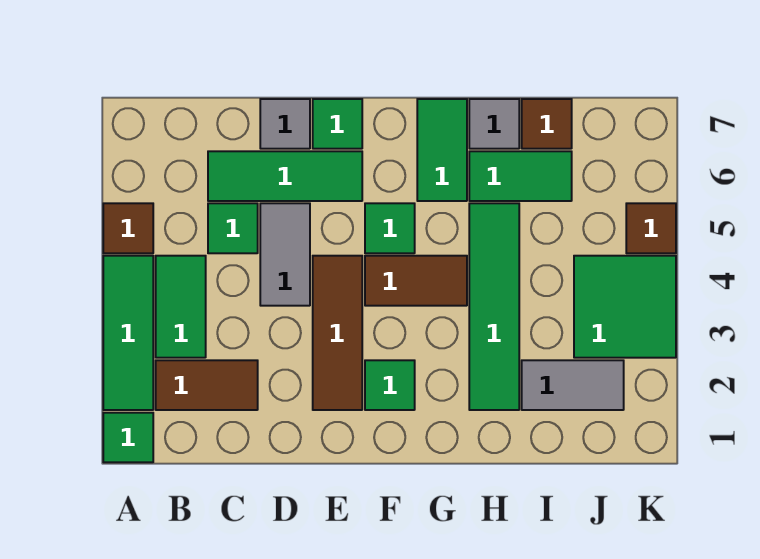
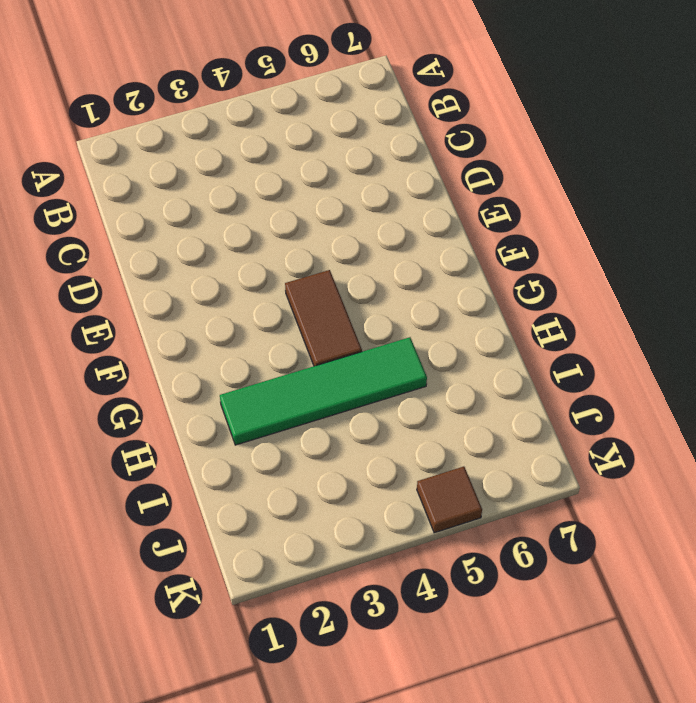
none -> green 1x1 tile [103,413,153,462]
none -> green 1x3 tile [103,256,153,410]
none -> brown 1x1 tile [103,203,153,253]

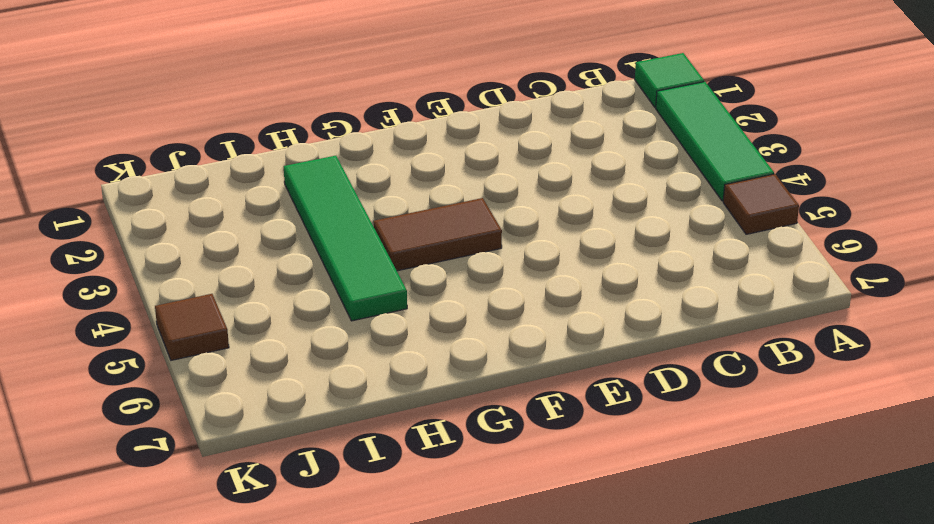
none -> brown 1x2 tile [156,360,258,410]
none -> green 1x2 tile [156,256,206,358]
none -> green 1x1 tile [208,203,258,253]

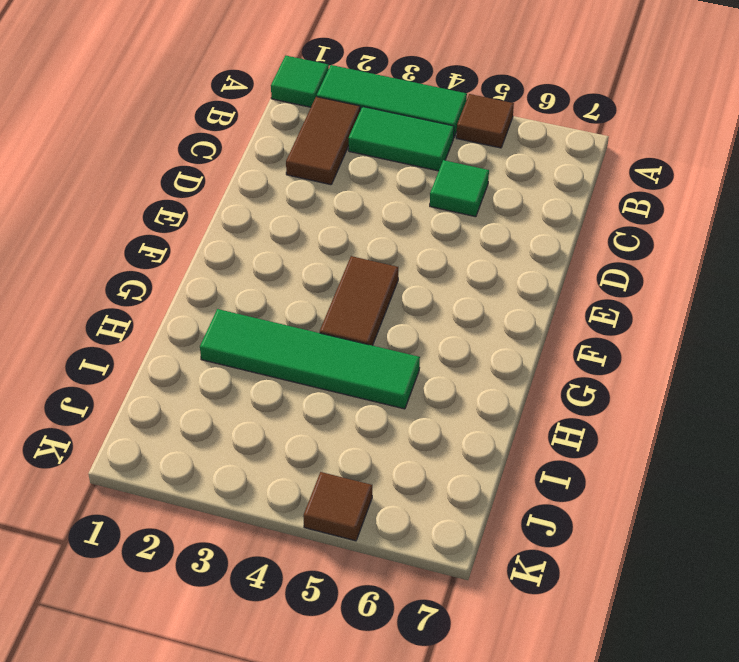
none -> green 1x3 tile [208,151,362,201]
none -> grey 1x2 tile [260,203,310,306]
none -> grey 1x1 tile [260,99,310,149]

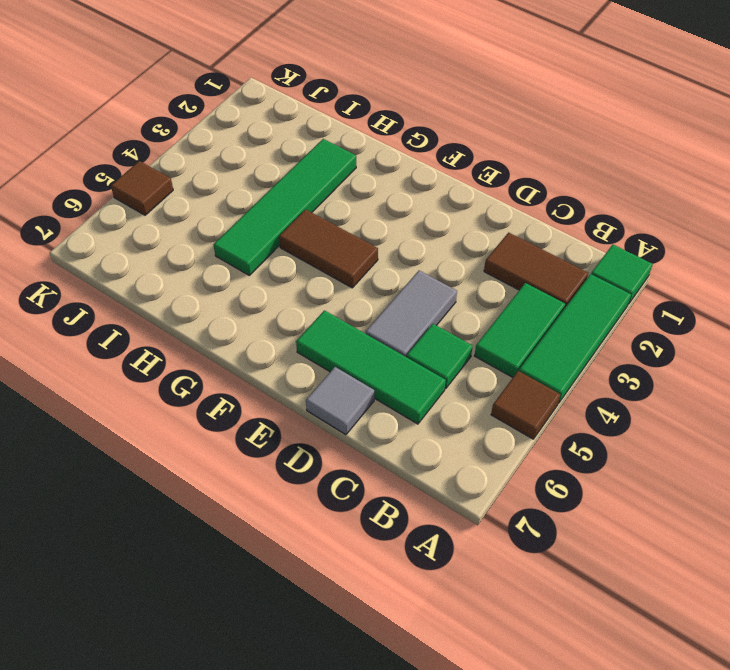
none -> brown 1x3 tile [313,256,362,410]
none -> green 1x1 tile [313,99,362,149]
none -> green 1x1 tile [365,360,415,410]

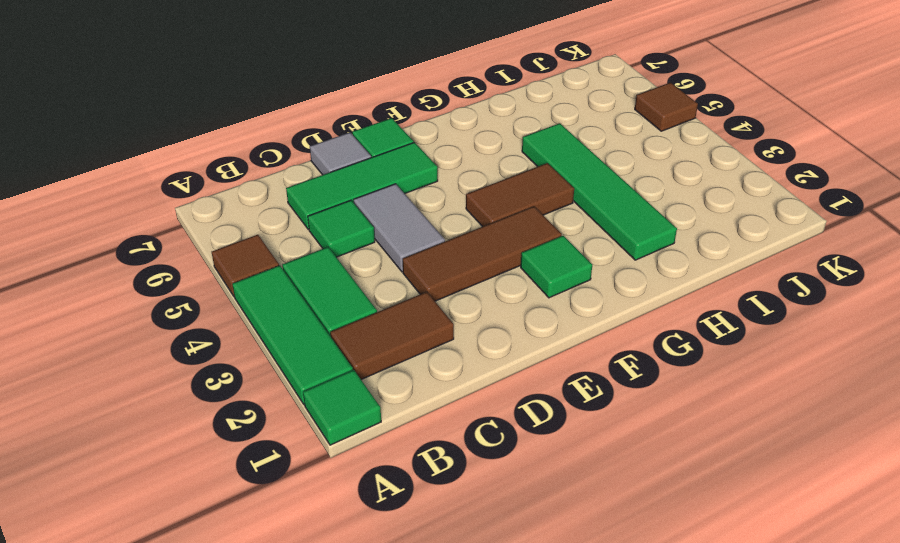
brown 1x3 tile [403,206,562,301] -> brown 1x3 tile turned to [313,256,362,410]
none -> green 1x1 tile [365,203,415,253]
none -> green 1x2 tile [417,99,467,201]
none -> green 1x2 tile [469,151,572,201]

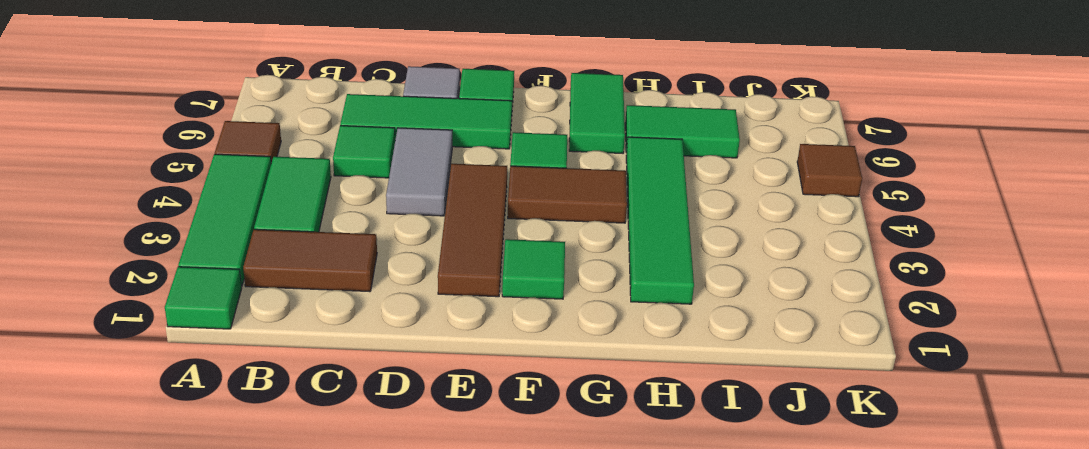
none -> grey 1x1 tile [469,99,519,149]
none -> grey 1x2 tile [522,360,624,410]
none -> brown 1x1 tile [522,99,572,149]

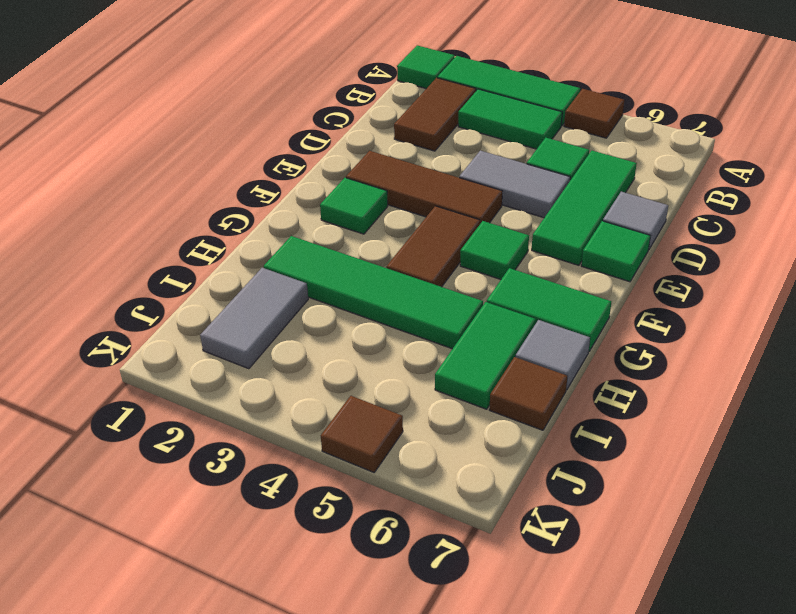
none -> green 2x2 tile [574,256,676,358]

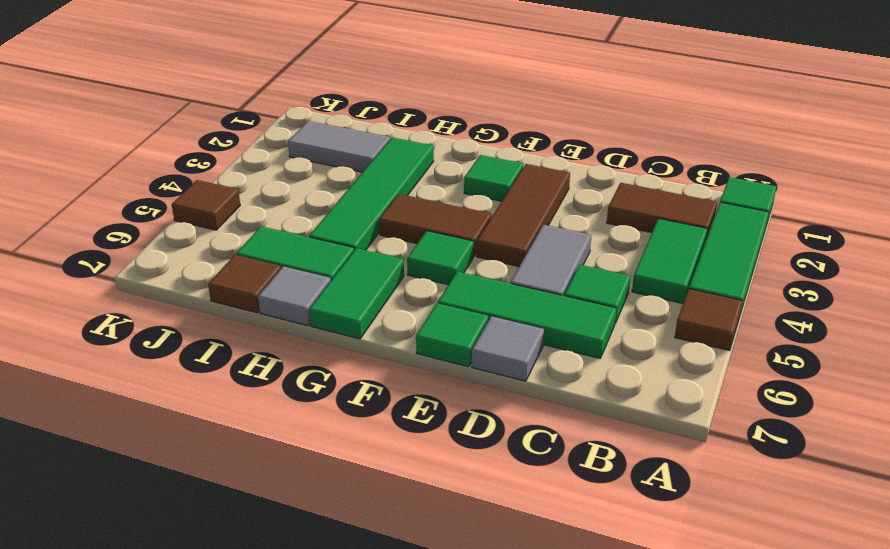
none -> green 2x2 tile [574,256,676,358]

